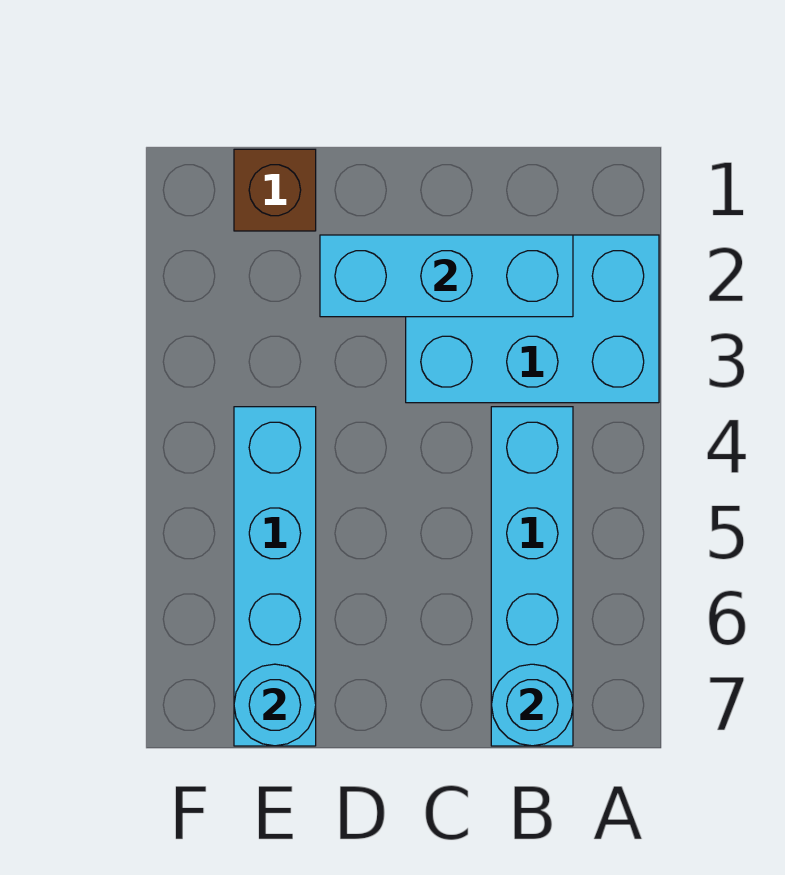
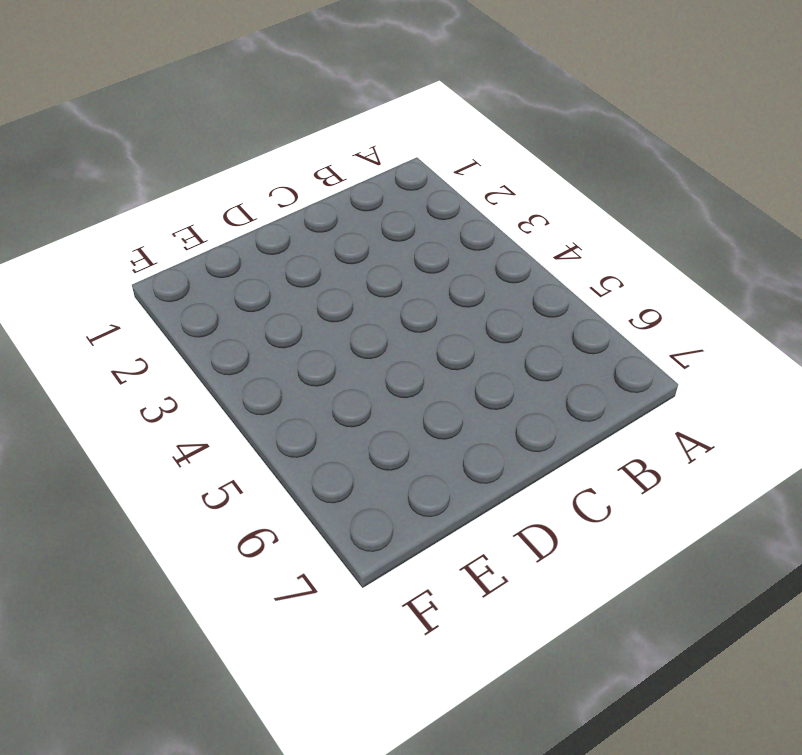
none -> cyan 2x3 brick [406,235,659,403]
none -> cyan 1x4 brick [491,407,573,746]

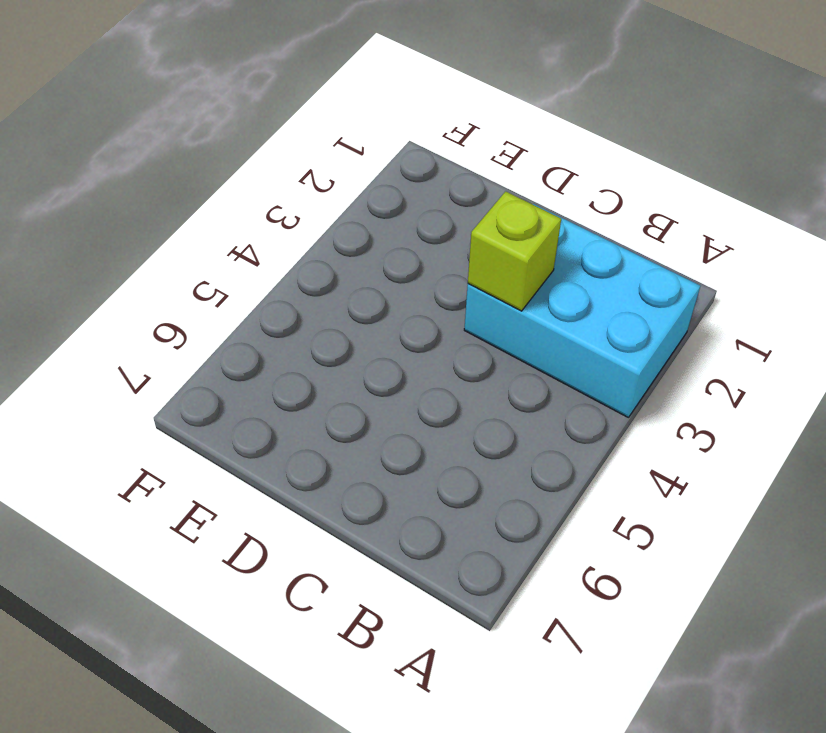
lime 1x1 brick [468,191,561,311] -> none
none -> cyan 1x4 brick [491,407,573,746]
none -> brown 1x1 brick [234,149,316,231]

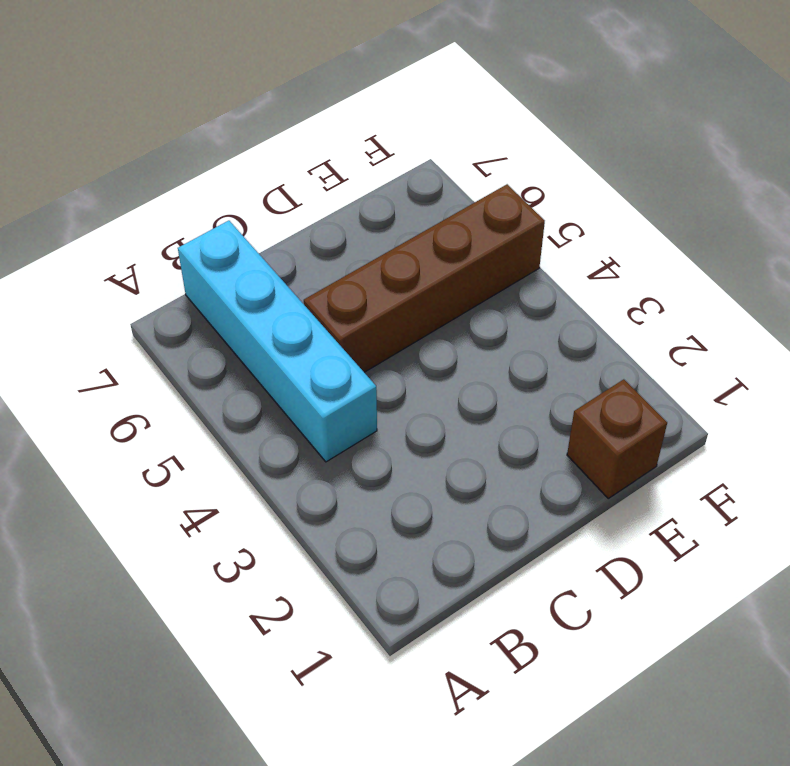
brown 1x4 brick [304,184,545,372] -> cyan 1x4 brick [234,407,316,746]
none -> cyan 2x3 brick [406,235,659,403]
none -> cyan 1x3 brick [320,235,573,317]

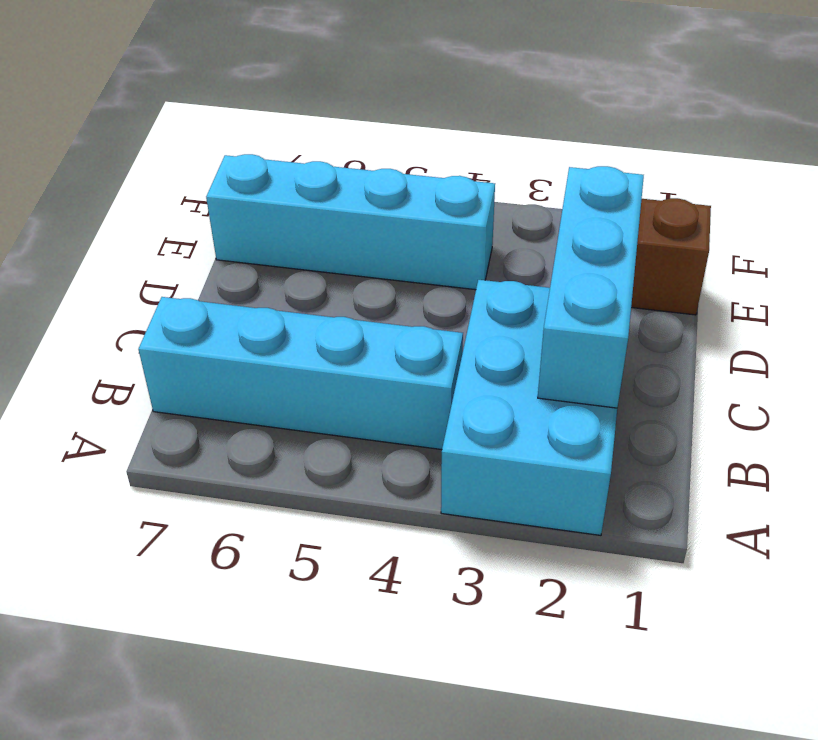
none -> cyan 1x1 round brick [491,664,573,746]
none -> cyan 1x1 round brick [234,664,316,746]

